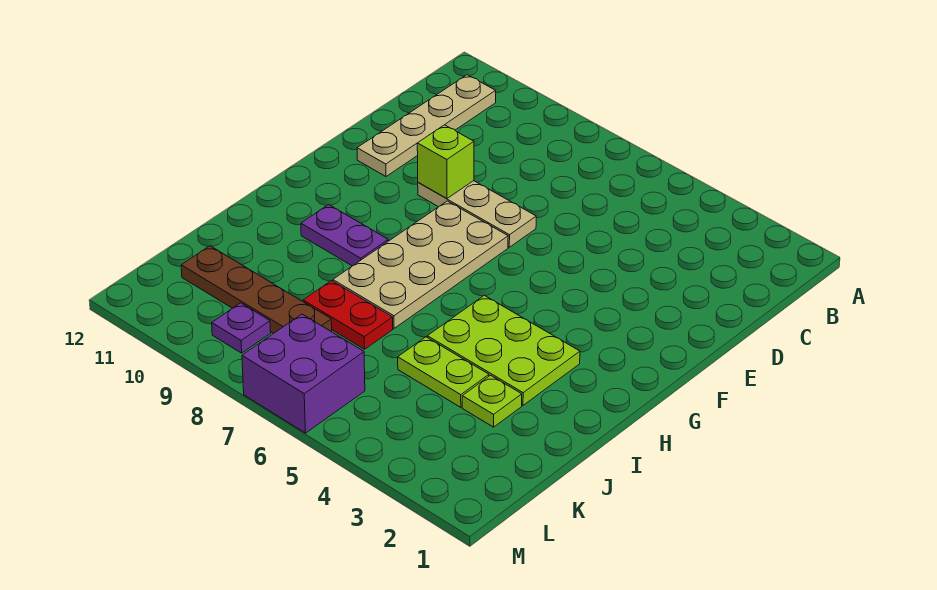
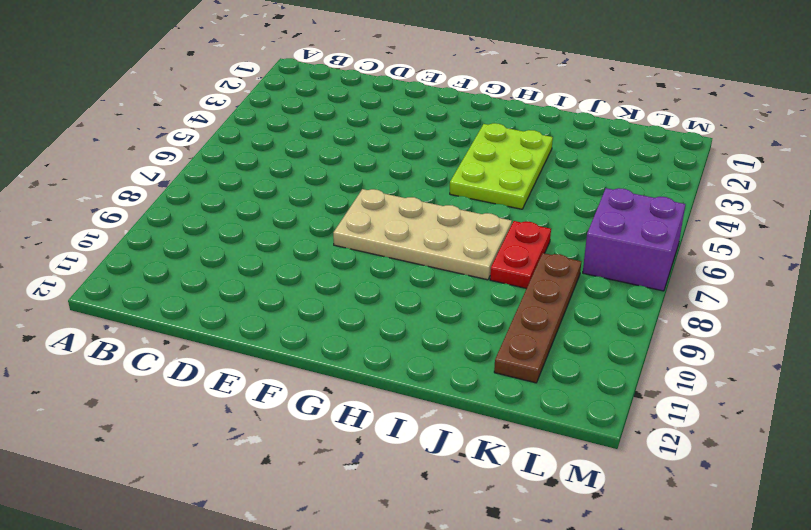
none -> tan 1x4 plate [357,75,496,176]
none -> tan 1x3 plate [418,181,536,247]
none -> purple 1x2 plate [301,205,388,266]

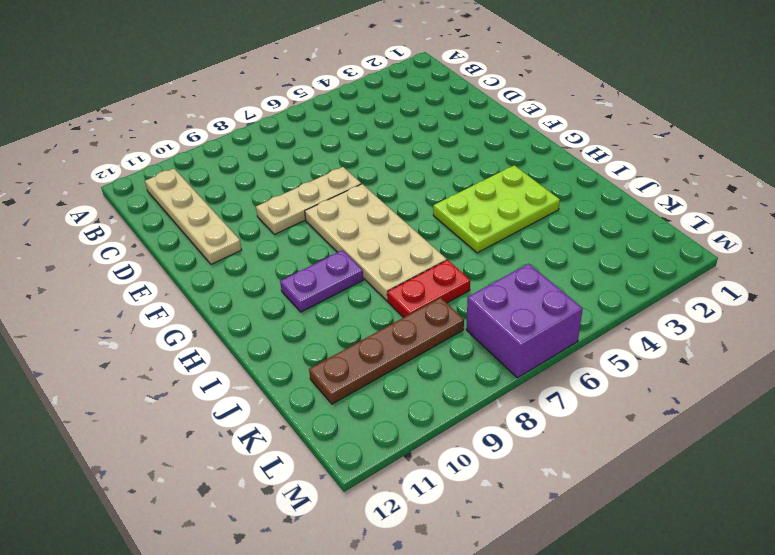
none -> lime 1x1 plate [462,375,522,427]
none -> lime 1x2 plate [398,337,489,407]
none -> purple 1x1 plate [212,303,271,353]

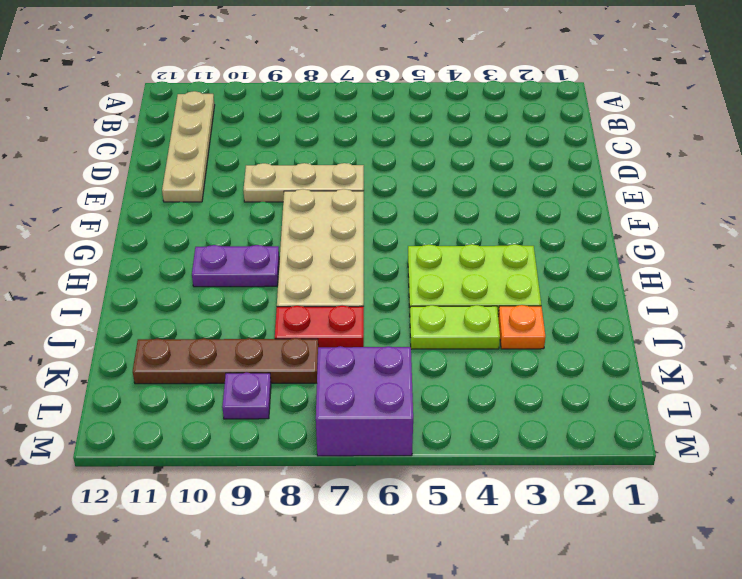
orange 1x1 plate [498,305,546,349] -> lime 1x1 plate [462,375,522,427]
none -> lime 1x1 brick [417,125,474,199]

